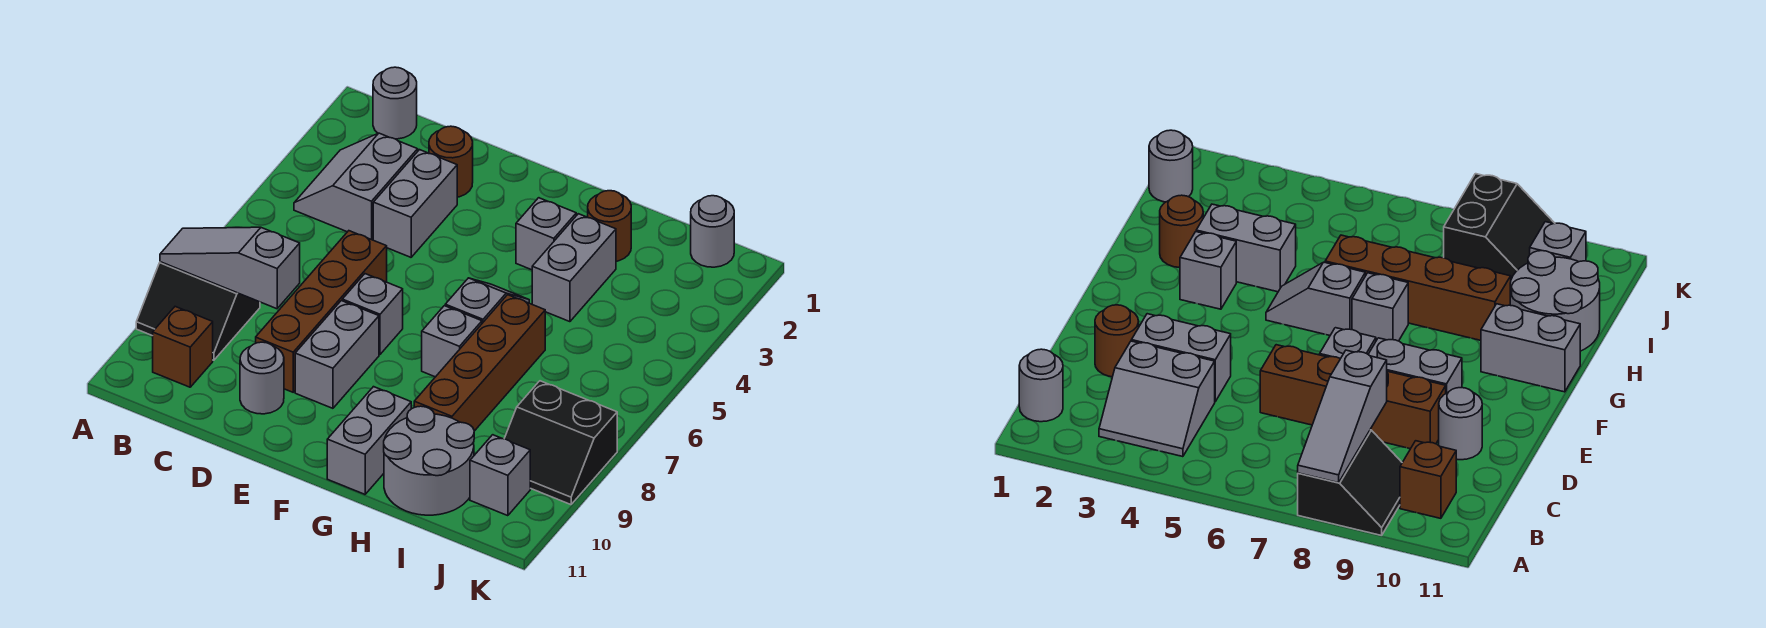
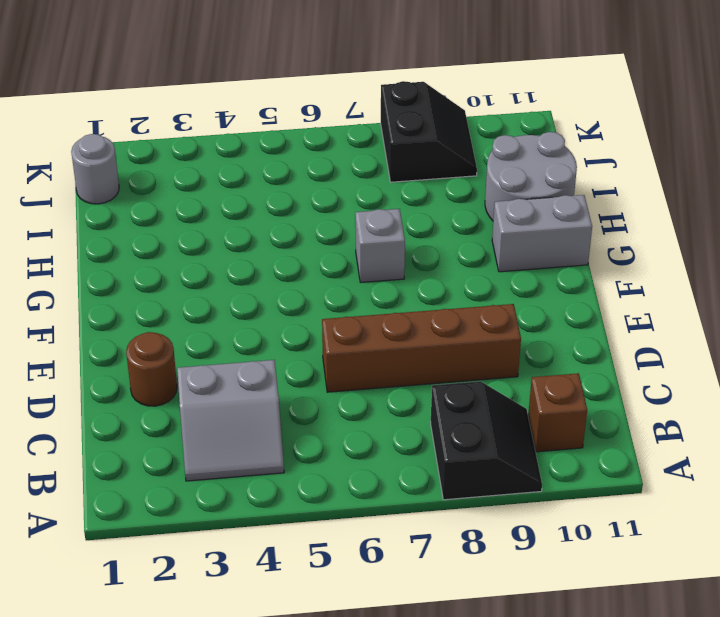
none -> grey 1x1 round brick [373,67,417,139]
none -> grey 1x2 brick [373,150,457,257]
none -> grey 1x1 round brick [240,342,284,414]

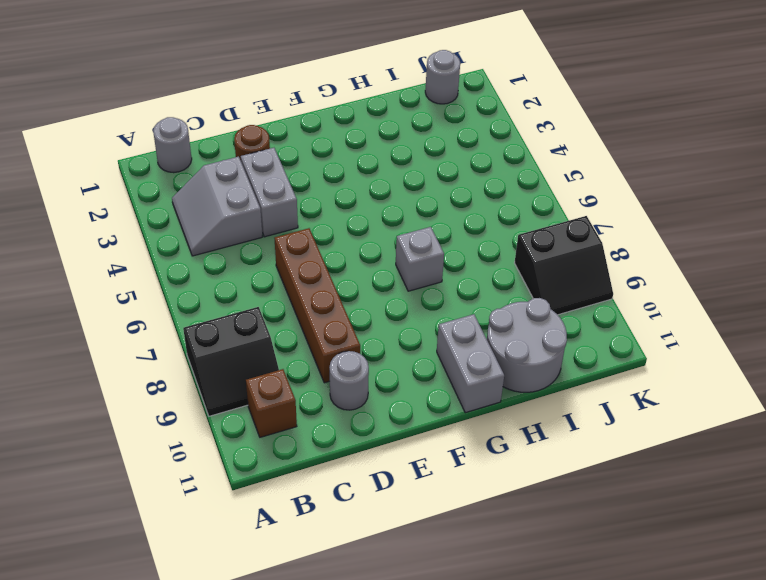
none -> grey 1x1 brick [342,274,403,354]
none -> grey 1x2 brick [295,301,379,408]
none -> grey 1x1 brick [516,198,576,270]

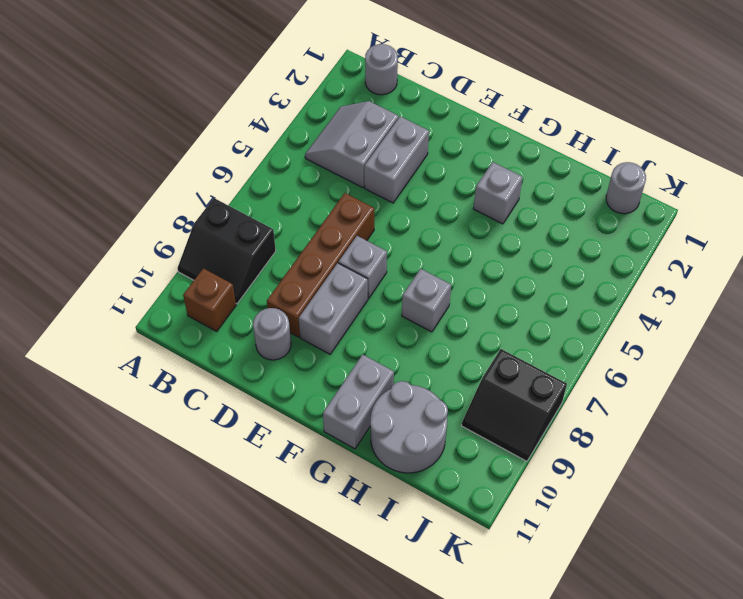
none -> brown 1x1 round brick [429,126,473,197]
none -> grey 1x2 slope [445,278,529,323]
none -> brown 1x1 round brick [588,191,631,261]

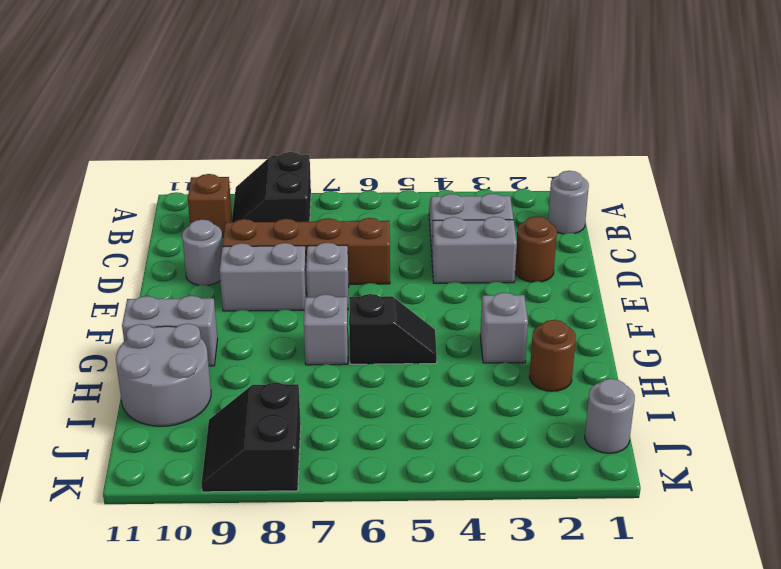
black 1x2 slope [349,294,437,364] -> grey 1x2 slope [445,278,529,323]
none -> grey 1x2 brick [532,214,616,322]
none -> brown 1x4 brick [414,295,545,431]
none -> grey 1x1 brick [470,435,530,516]

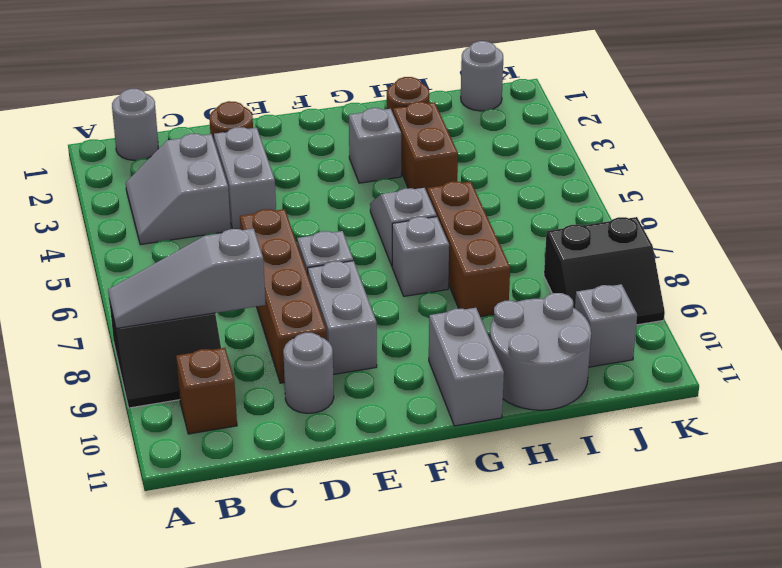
brown 1x2 brick [393,102,458,192] -> grey 1x2 brick [532,214,616,322]
brown 1x3 brick [427,181,510,317] -> brown 1x4 brick [414,295,545,431]

